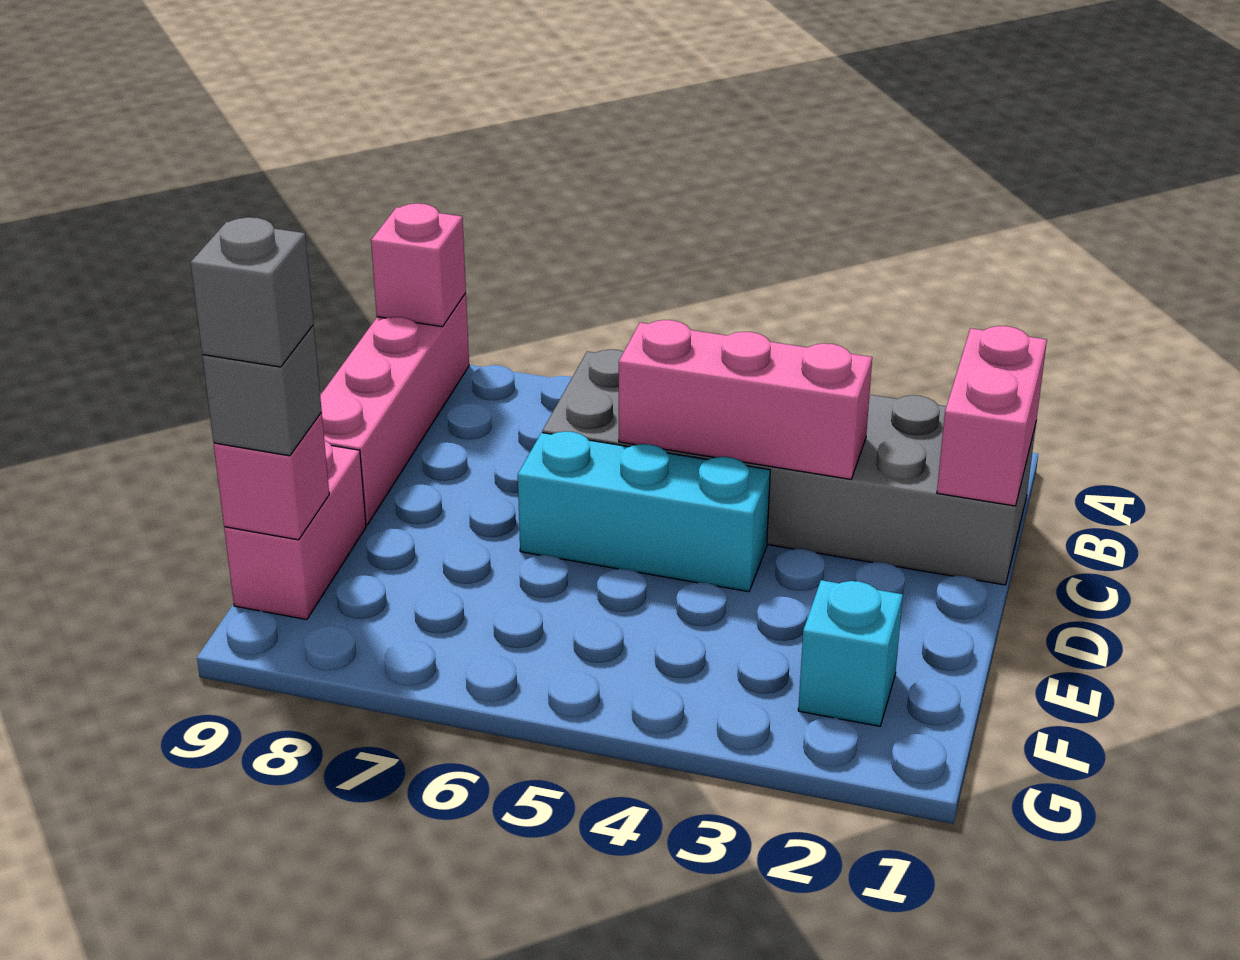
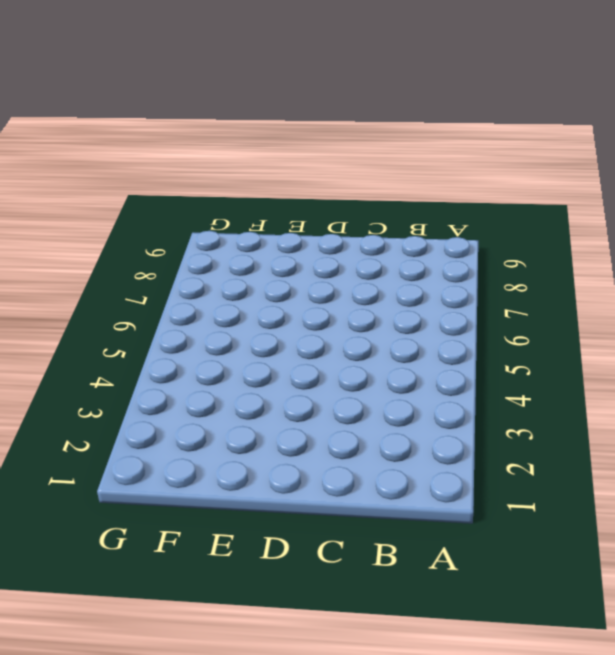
none -> pink 1x4 brick [320,293,469,525]
none -> grey 2x6 brick [542,349,1036,585]

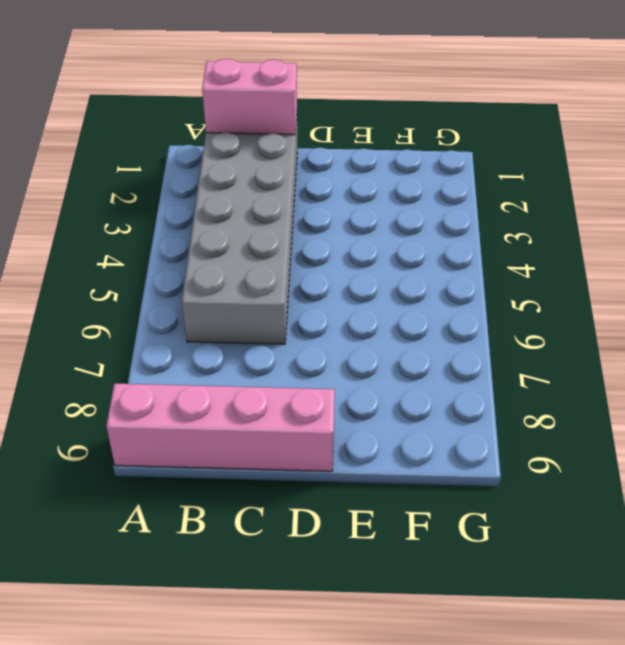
none -> cyan 1x3 brick [518,431,770,592]
none -> pink 1x2 brick [224,440,366,620]

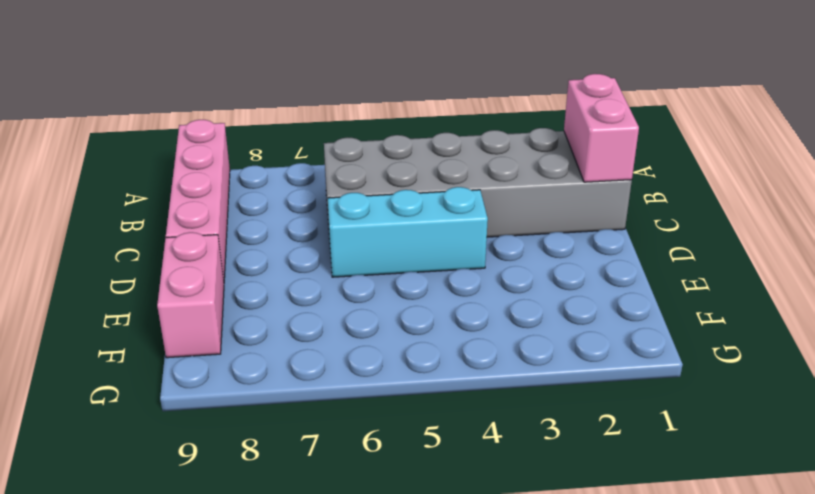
none -> cyan 1x1 brick [798,580,903,726]
none -> pink 1x1 brick [371,203,466,327]

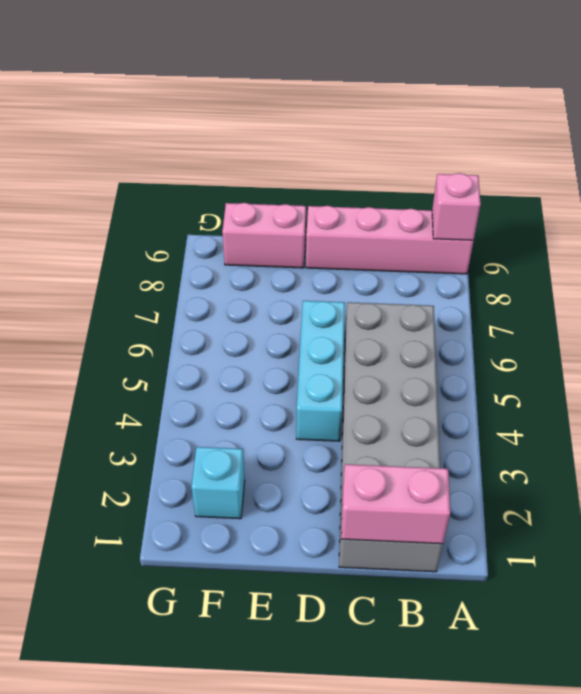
none -> pink 1x3 brick [619,320,872,479]
none -> pink 1x1 brick [214,412,329,540]

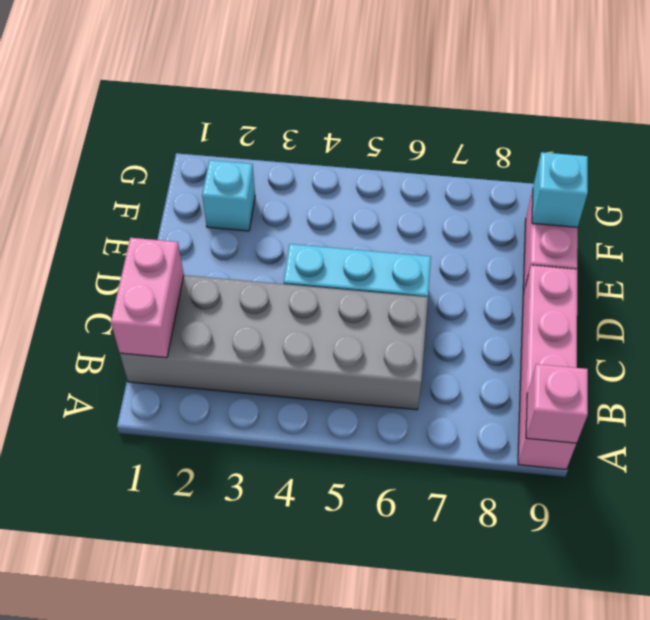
cyan 1x1 brick [532,152,588,227] -> pink 1x1 brick [214,412,329,540]
none -> pink 1x3 brick [619,320,872,479]
none -> grey 1x1 brick [202,325,322,456]

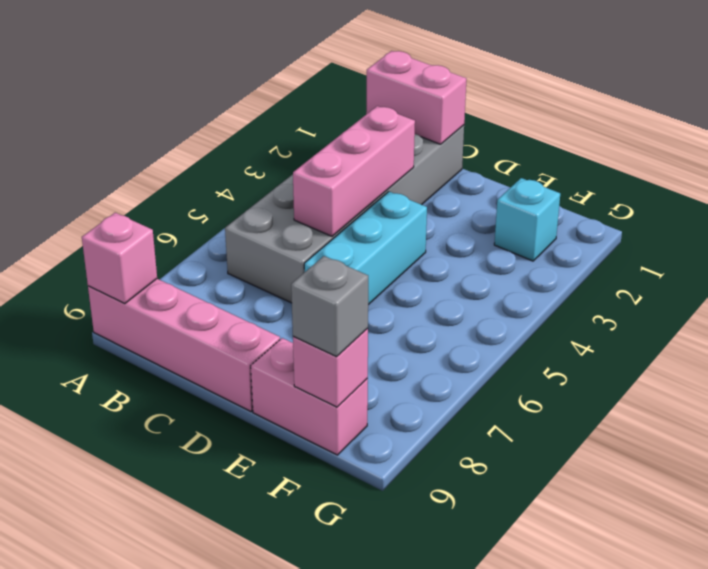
none -> grey 1x1 brick [190,217,314,367]

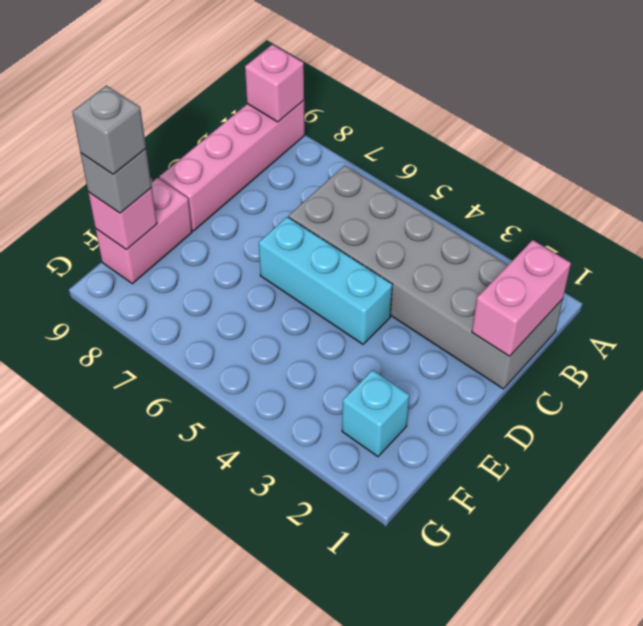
none -> pink 1x3 brick [619,320,872,479]

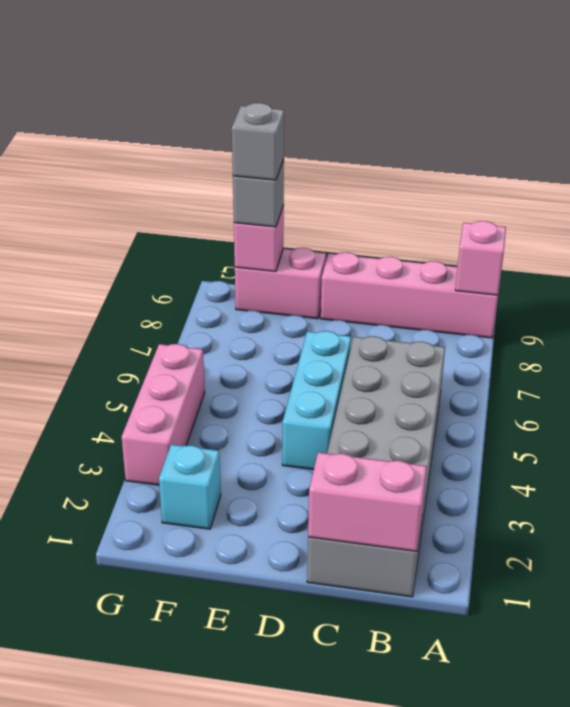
pink 1x3 brick [122,344,205,485] -> pink 1x3 brick moved to [619,320,872,479]

